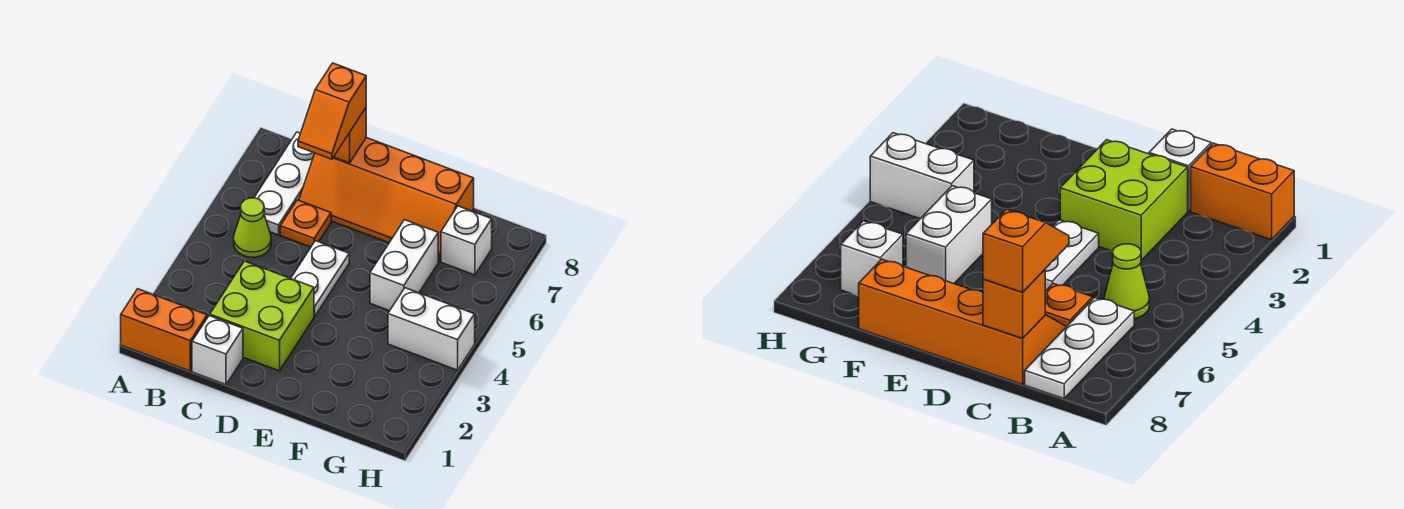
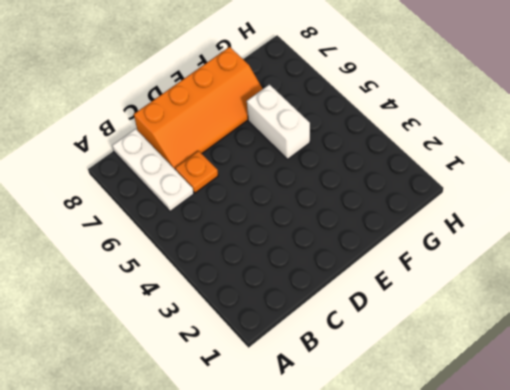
none -> orange 1x2 brick [121,289,207,371]
none -> lime 1x1 cone [234,198,271,257]
none -> white 1x1 brick [192,316,243,385]

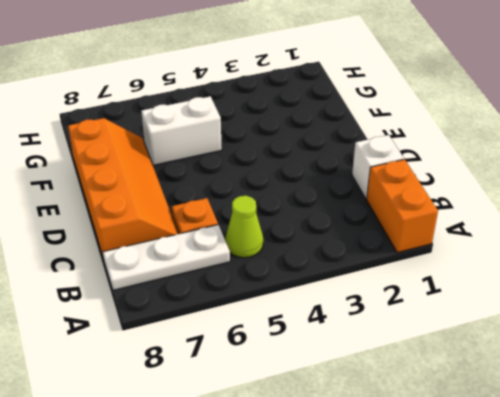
none -> lime 2x2 brick [210,261,314,371]
none -> white 1x2 plate [291,241,349,316]
none -> white 1x2 brick [388,288,475,370]

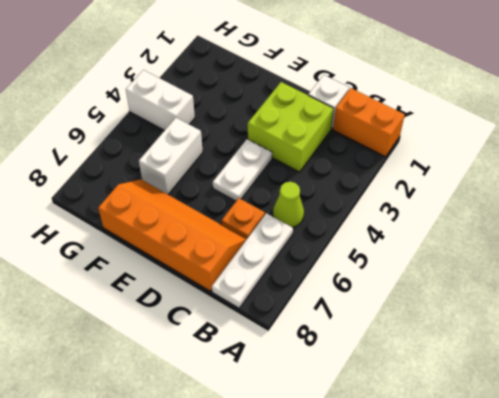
none -> white 1x1 brick [441,206,492,275]
none -> orange 1x1 brick [334,108,366,163]
none -> orange 1x2 slope [298,63,366,159]

